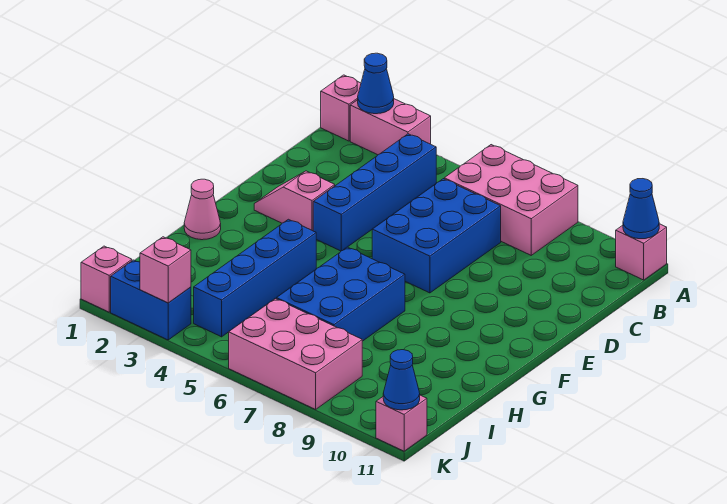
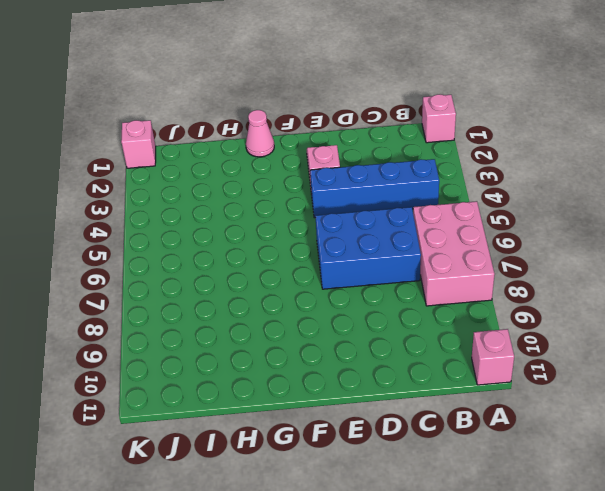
none -> pink 1x2 brick [350,99,431,155]
none -> blue 1x4 brick [194,219,316,337]
none -> blue 2x3 brick [277,247,405,341]

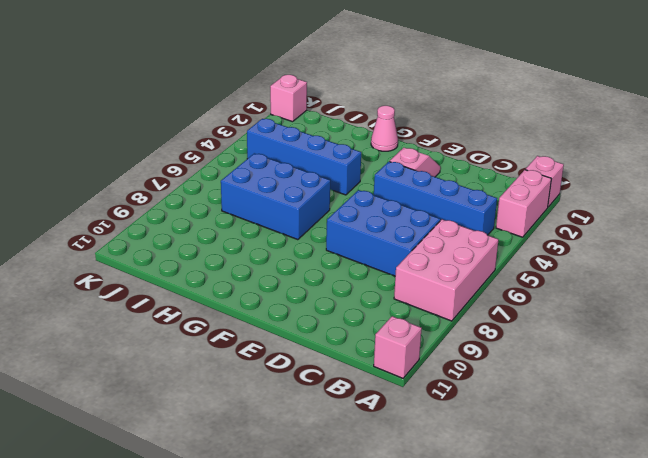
none -> pink 2x3 brick [229,299,362,409]
none -> blue 1x2 brick [111,260,191,340]
none -> pink 1x1 brick [376,395,427,451]

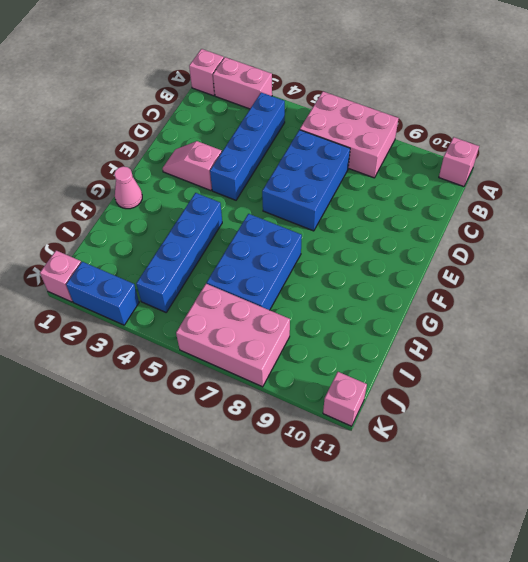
none -> blue 1x1 cone [358,53,394,114]
none -> blue 1x1 cone [623,179,659,239]
none -> pink 1x1 brick [140,237,191,303]

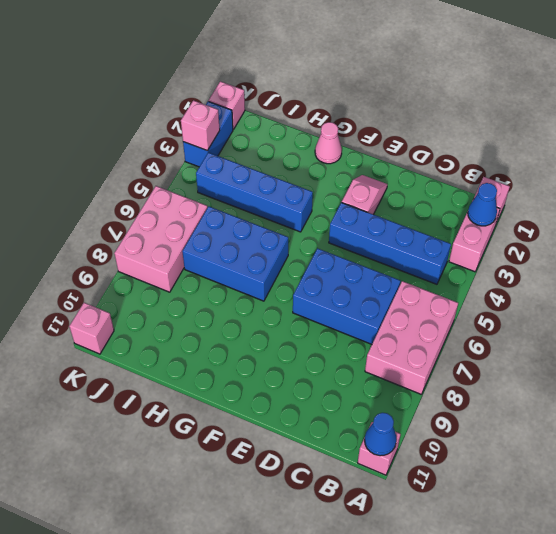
none -> blue 1x1 cone [383,350,420,410]

